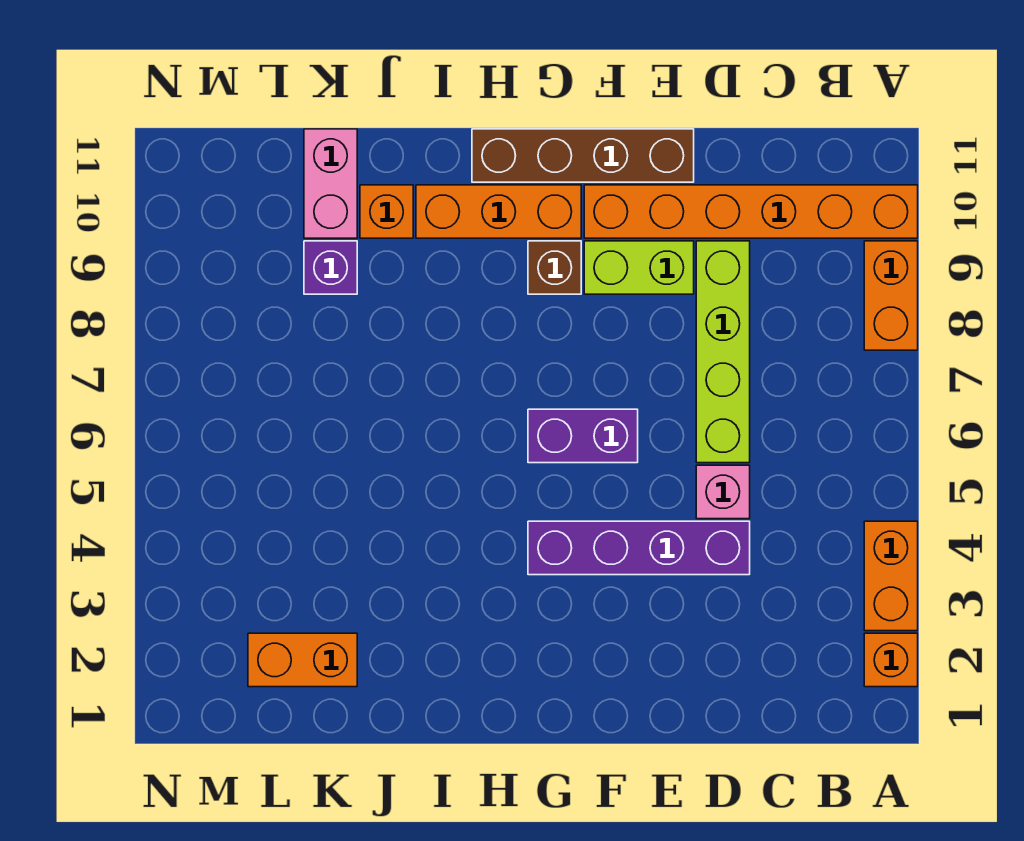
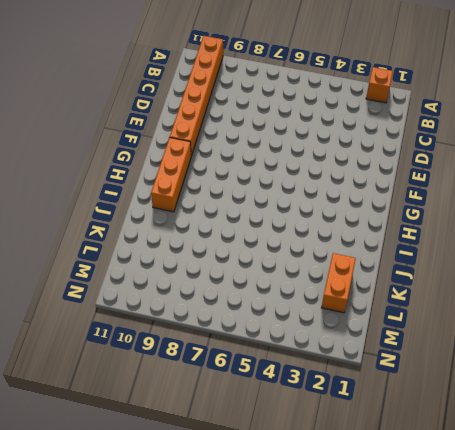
none -> orange 1x2 brick [864,521,918,631]
none -> orange 1x2 brick [864,241,918,350]
none -> purple 1x4 brick [528,521,750,575]

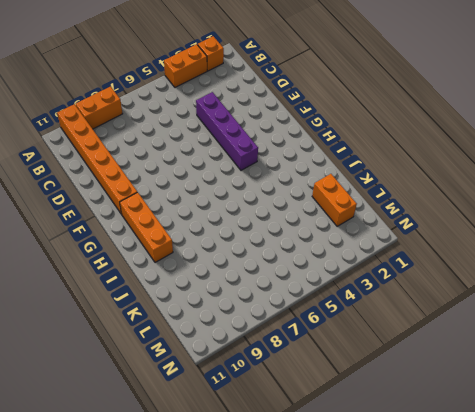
none -> pink 1x1 brick [696,465,750,519]
none -> lime 1x4 brick [696,241,750,463]
none -> lime 1x2 brick [584,241,694,294]

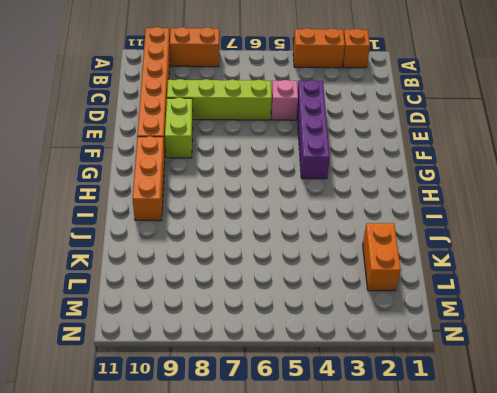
none -> brown 1x4 brick [472,129,694,182]
none -> purple 1x2 brick [528,409,638,463]
none -> brown 1x1 brick [528,241,581,294]

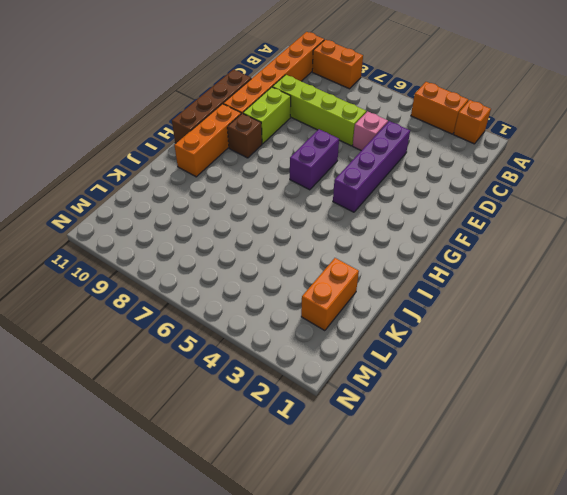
none -> orange 1x1 brick [360,185,413,238]
none -> purple 1x1 brick [304,241,357,294]
none -> pink 1x2 brick [304,129,357,238]

